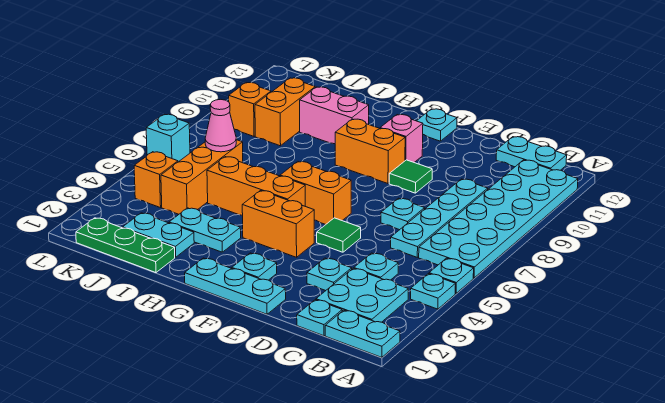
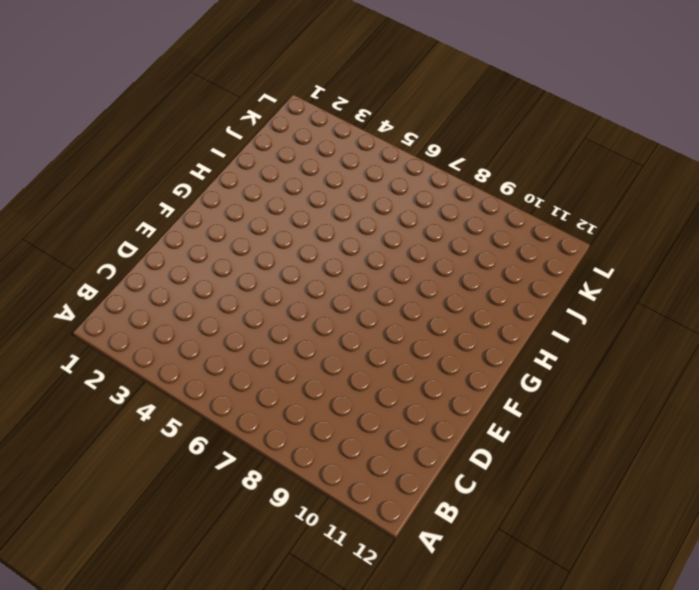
none -> cyan 1x2 plate [325,310,400,357]
none -> cyan 1x1 plate [411,274,456,309]
none -> cyan 1x1 plate [429,258,474,293]
none -> cyan 2x6 plate [419,160,578,278]

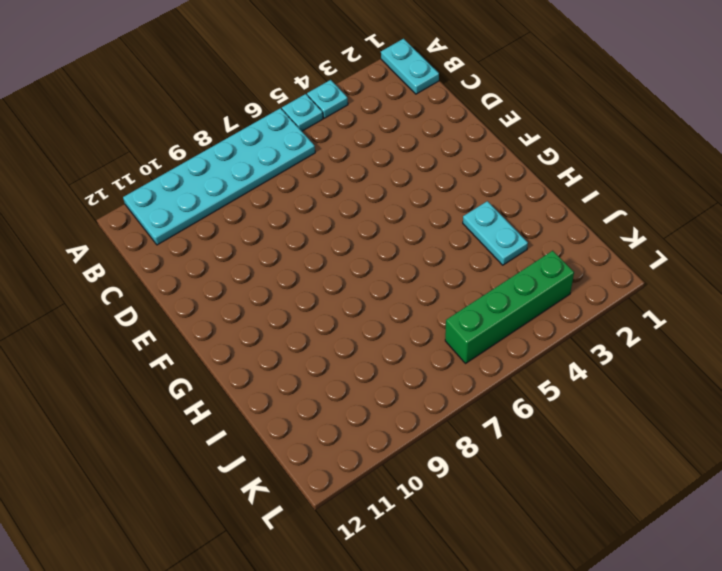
green 1x4 brick [445,251,574,364] -> orange 1x1 brick [134,152,178,208]
none -> cyan 2x2 plate [316,268,408,322]
none -> cyan 1x2 plate [496,137,567,170]
none -> cyan 1x1 plate [297,300,342,336]
none -> cyan 1x1 plate [354,253,398,280]

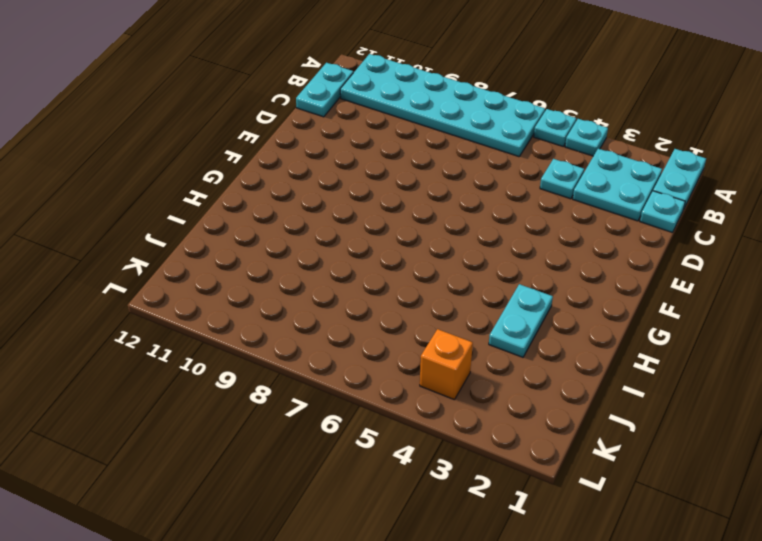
none -> cyan 1x4 plate [391,179,488,257]
none -> cyan 1x1 plate [307,258,352,291]
none -> cyan 1x1 plate [381,198,425,230]
none -> cyan 1x3 plate [185,258,286,314]

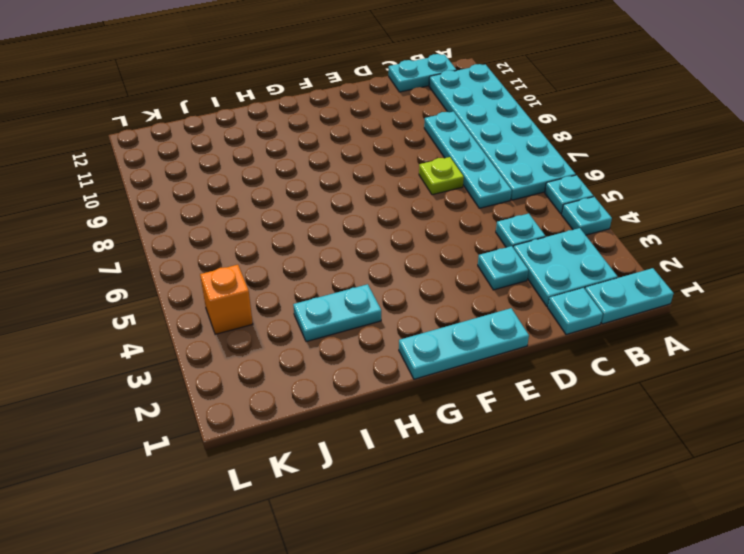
lime 1x1 plate [419,157,464,195] -> cyan 1x1 plate [381,198,425,230]
none -> green 1x1 tile [317,218,361,252]
none -> green 1x1 tile [389,160,432,193]
none -> cyan 1x1 plate [232,253,277,280]
none -> orange 1x2 brick [242,191,314,257]

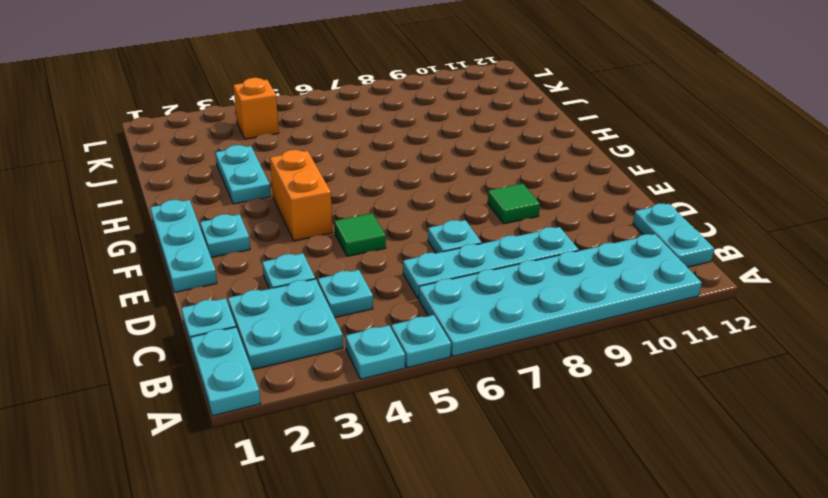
none -> orange 1x2 brick [280,162,351,225]
none -> orange 1x2 brick [335,119,405,184]
none -> pink 1x1 brick [380,115,423,162]
none -> cyan 1x1 plate [417,109,457,141]

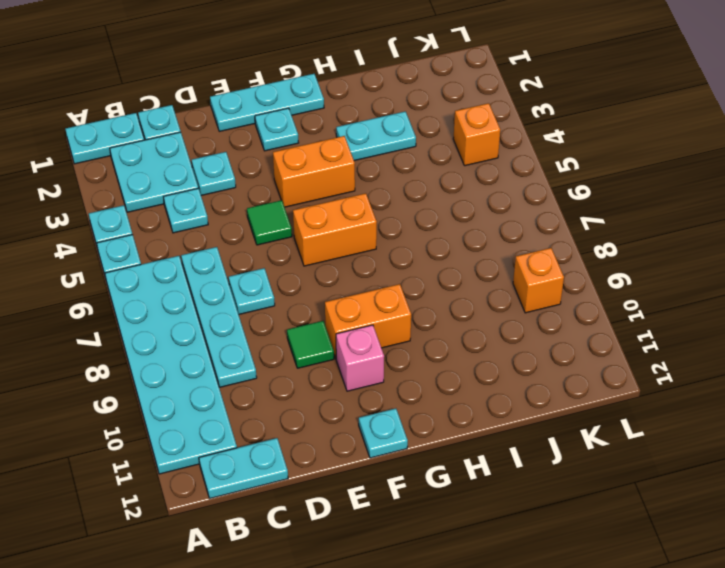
none -> orange 1x3 brick [207,157,305,215]
none -> pink 1x2 brick [300,87,369,144]
none -> green 1x3 plate [76,218,175,273]
none -> cyan 1x2 plate [123,213,194,257]

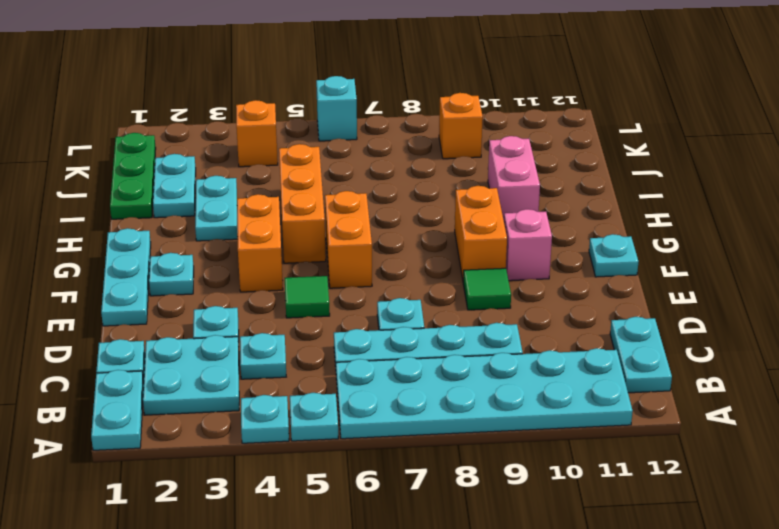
none -> orange 1x3 brick [161,140,243,214]
none -> orange 1x2 brick [255,78,315,146]
none -> pink 1x1 cone [205,100,236,152]

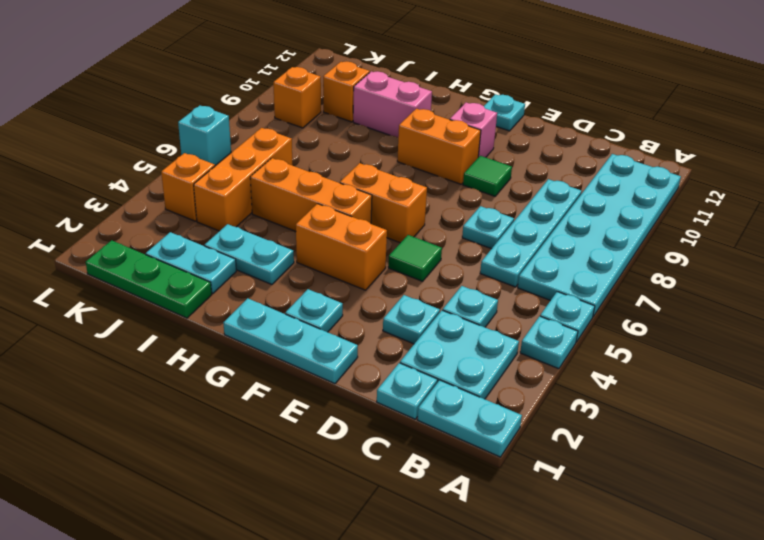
orange 1x1 brick [323,61,370,122] -> orange 1x2 brick [255,78,315,146]
none -> cyan 1x2 plate [496,137,567,170]
none -> pink 1x1 cone [205,100,236,152]

